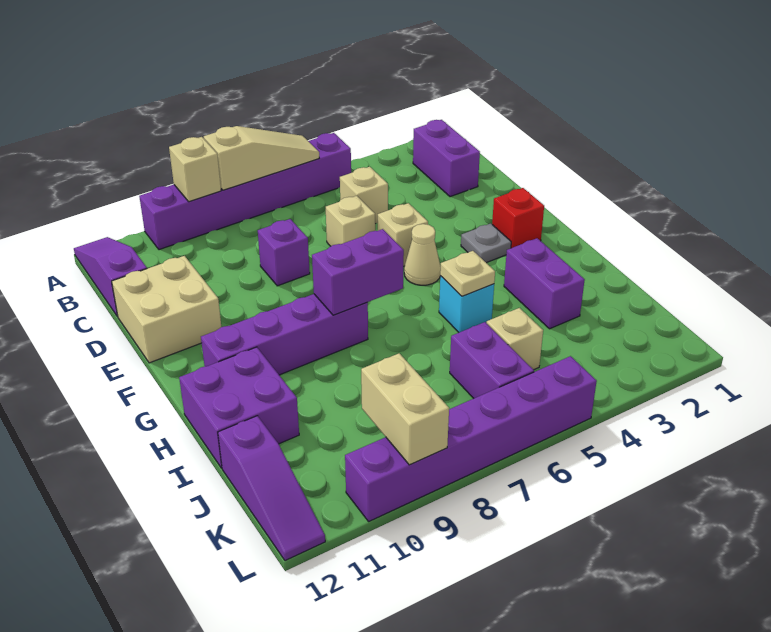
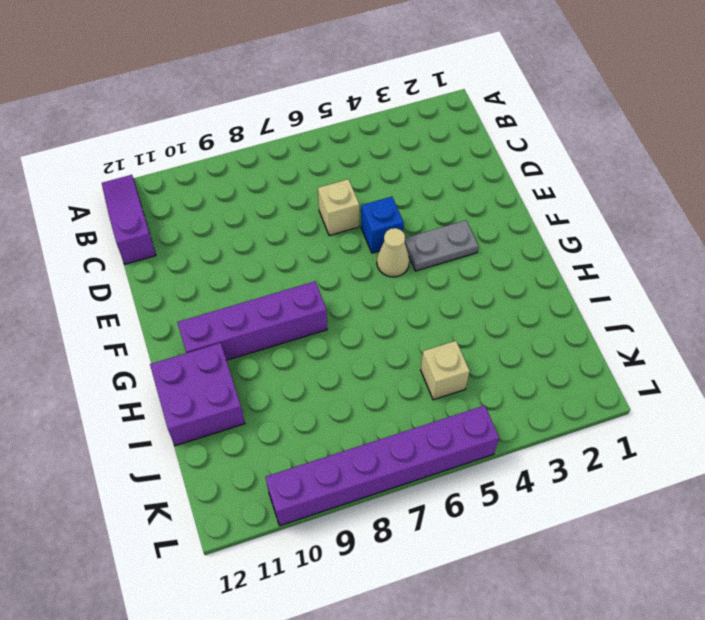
blue 1x1 brick [361,197,404,253] -> tan 1x1 brick [378,203,428,266]
grey 1x2 plate [405,220,478,271] -> grey 1x1 plate [461,223,511,263]
none -> purple 1x6 brick [139,133,351,250]
none -> purple 1x2 brick [413,120,480,197]
none -> tan 1x1 brick [340,167,388,224]

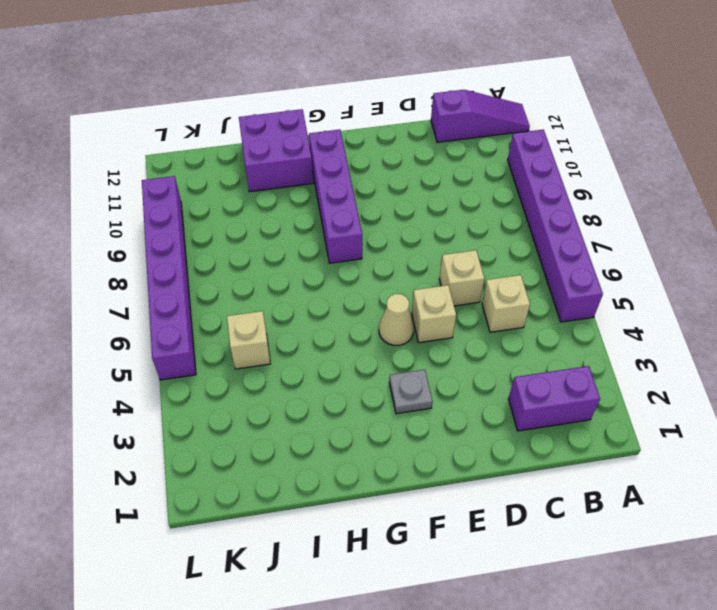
none -> purple 1x1 brick [258,219,310,286]
none -> tan 2x2 brick [112,256,221,363]
none -> red 1x1 brick [492,188,544,248]

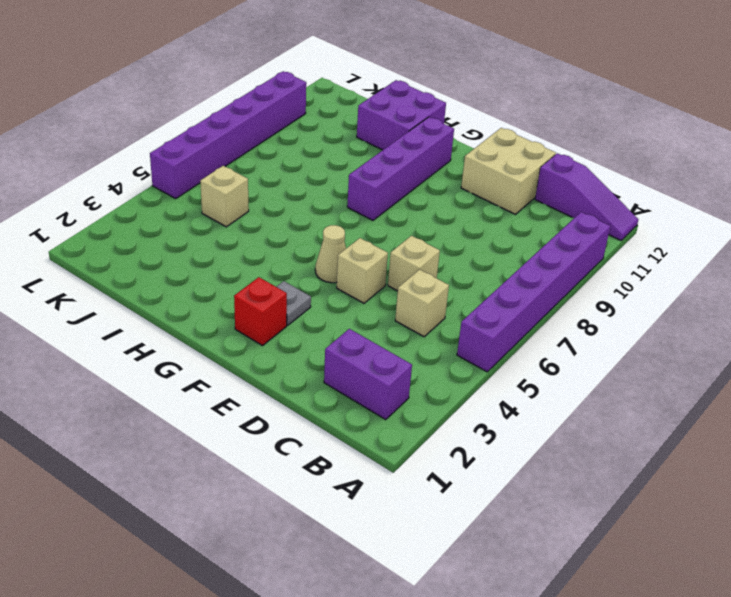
none -> purple 1x1 brick [258,219,310,286]
none -> purple 1x2 brick [504,238,585,329]
none -> cyan 1x1 brick [439,276,494,332]

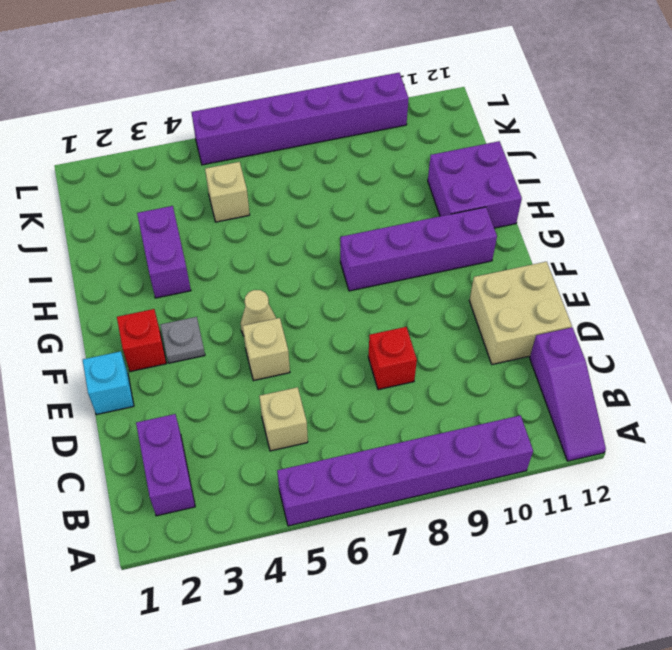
red 1x1 brick [368,327,417,390] -> purple 1x1 brick [258,219,310,286]
cyan 1x1 brick [83,351,134,415] -> cyan 1x1 brick moved to [439,276,494,332]
none -> tan 1x1 brick [326,196,375,246]
none -> purple 1x2 brick [450,322,534,398]
none -> purple 1x3 slope [218,416,325,561]

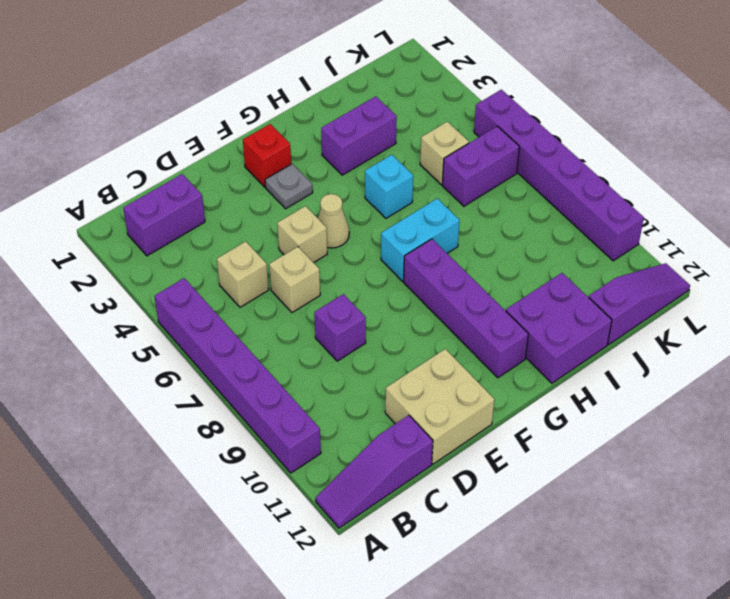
cyan 1x2 brick [381,199,460,281] -> none
none -> tan 1x3 slope [204,126,319,190]
none -> tan 1x1 brick [169,137,221,202]
none -> purple 1x2 brick [312,229,404,315]

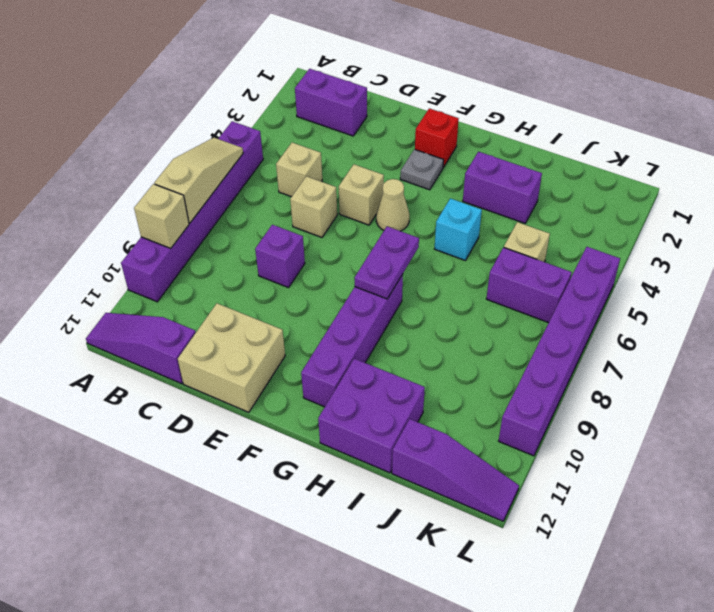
purple 1x2 plate [355,226,419,299] -> purple 1x2 brick [312,229,404,315]
none -> tan 1x1 plate [440,251,495,296]
none -> tan 1x2 brick [361,353,449,465]

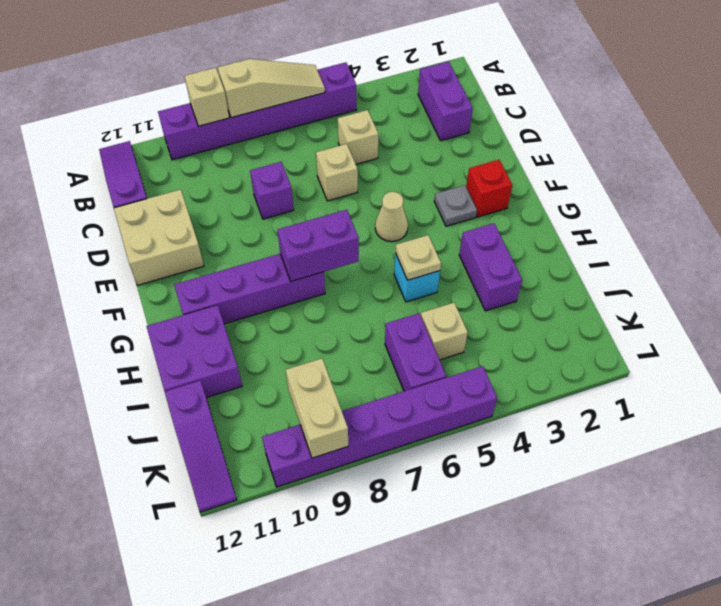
none -> tan 1x1 brick [378,203,428,266]

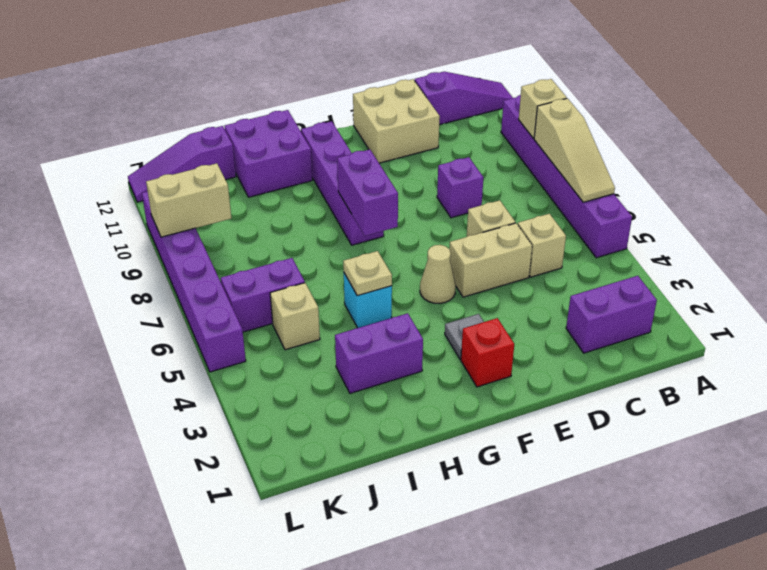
tan 1x2 brick [449,223,532,297] -> tan 1x1 brick [378,203,428,266]

